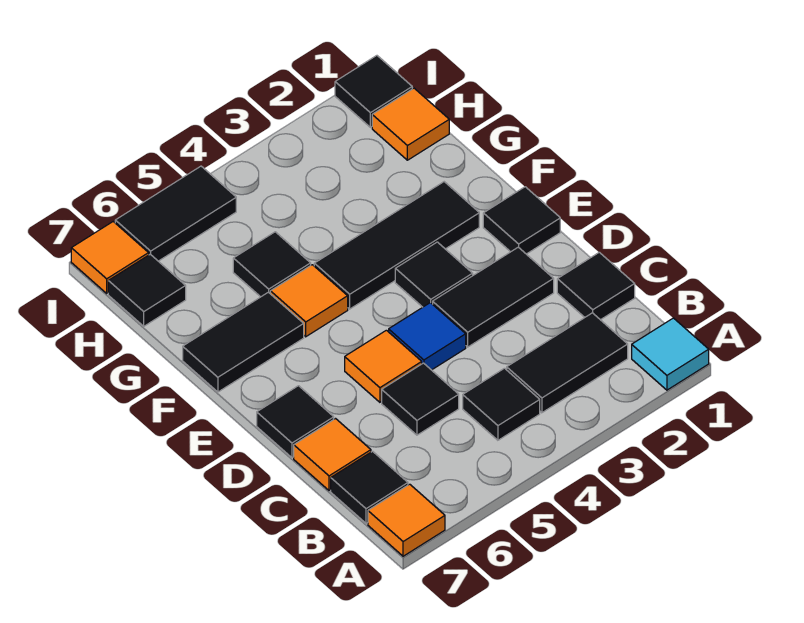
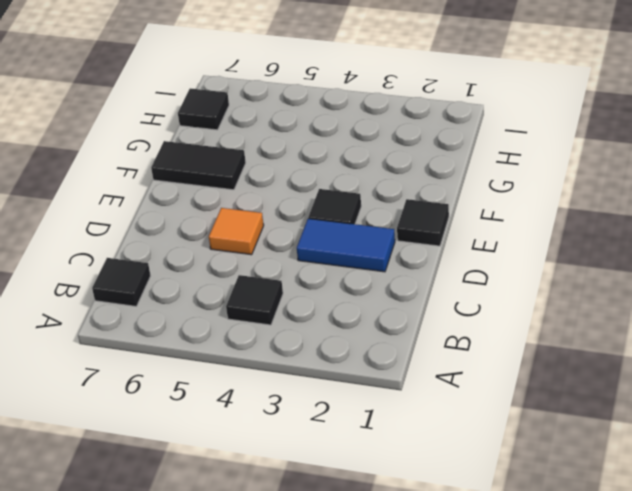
blue 1x2 tile [297,219,395,272] -> black 1x2 tile [433,247,554,347]
none -> cyan 1x1 tile [632,318,709,390]
none -> orange 1x1 tile [368,484,445,556]
none -> black 1x2 tile [507,313,628,413]

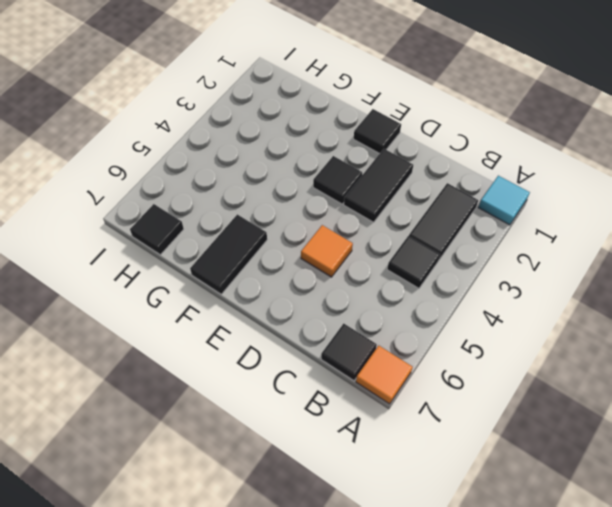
none -> black 1x1 tile [557,252,635,320]
none -> black 1x1 tile [382,363,459,435]
none -> orange 1x1 tile [294,419,371,491]

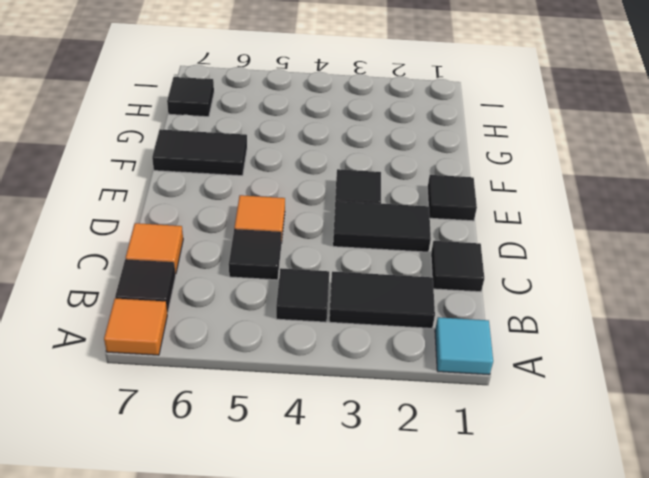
none -> blue 1x1 tile [389,303,466,370]
none -> black 1x1 tile [257,386,334,458]
none -> black 1x3 tile [314,182,479,309]

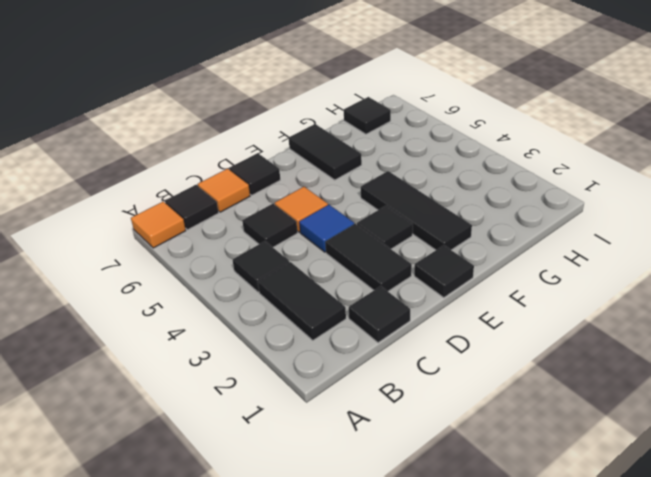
none -> cyan 1x1 tile [632,318,709,390]
none -> orange 1x1 tile [270,265,348,337]
none -> black 1x1 tile [233,232,311,297]

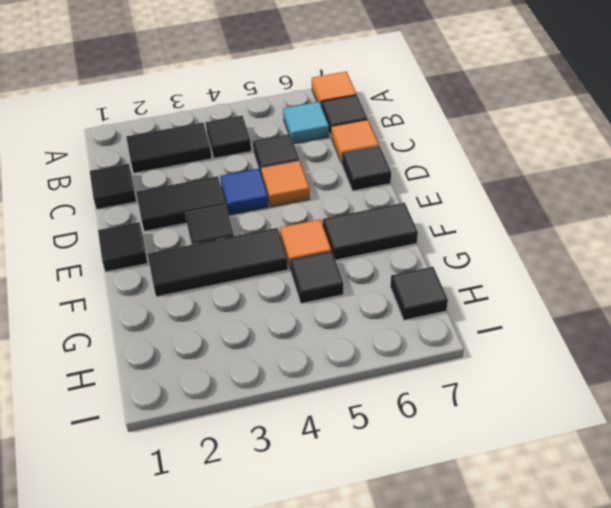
cyan 1x1 tile [283,102,329,144] -> cyan 1x1 tile moved to [632,318,709,390]
none -> orange 1x1 tile [372,88,449,160]
none -> black 1x1 tile [335,56,412,127]
none -> black 1x2 tile [115,166,236,261]

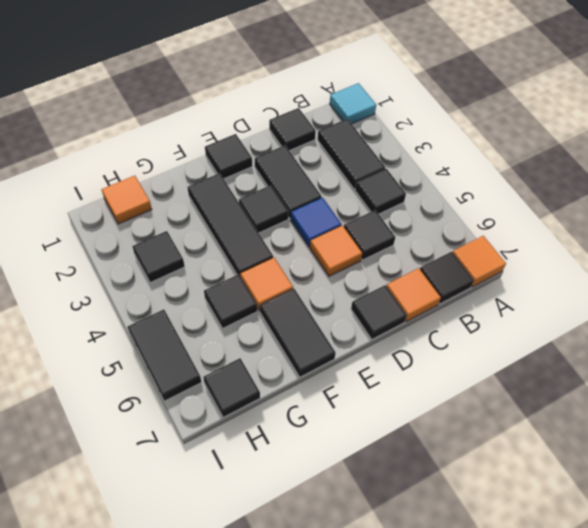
black 1x1 tile [132,231,185,283] -> black 1x1 tile moved to [335,56,412,127]
none -> orange 1x1 tile [71,222,149,293]

